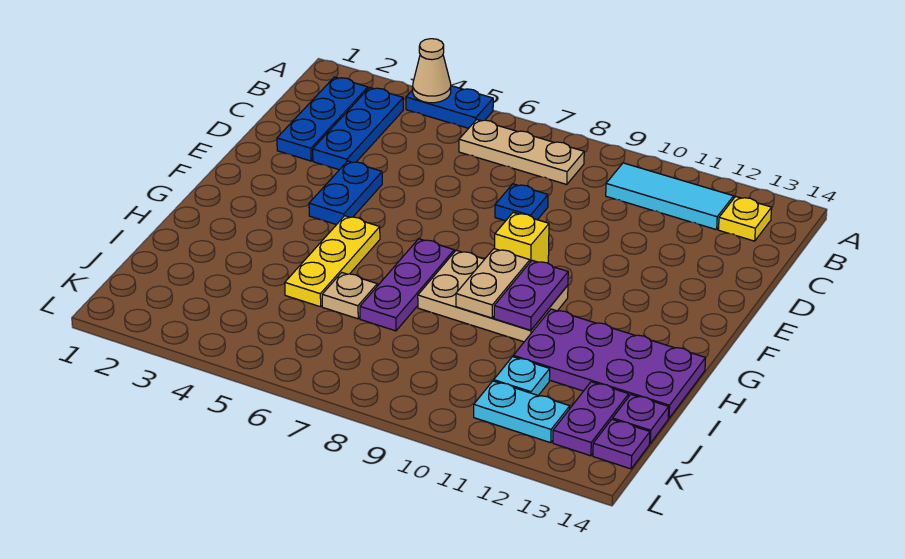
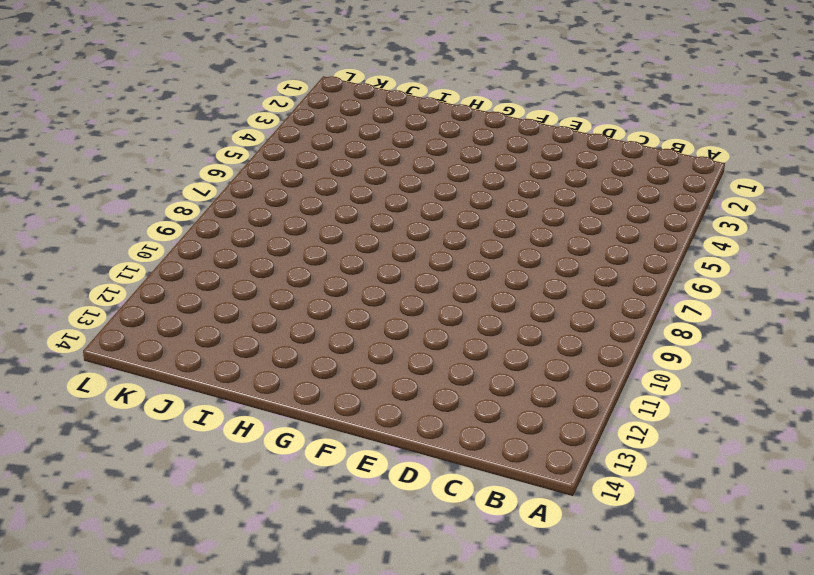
none -> blue 1x2 plate [406,86,493,128]
none -> blue 1x3 plate [277,77,368,161]
none -> blue 1x3 plate [313,88,403,170]

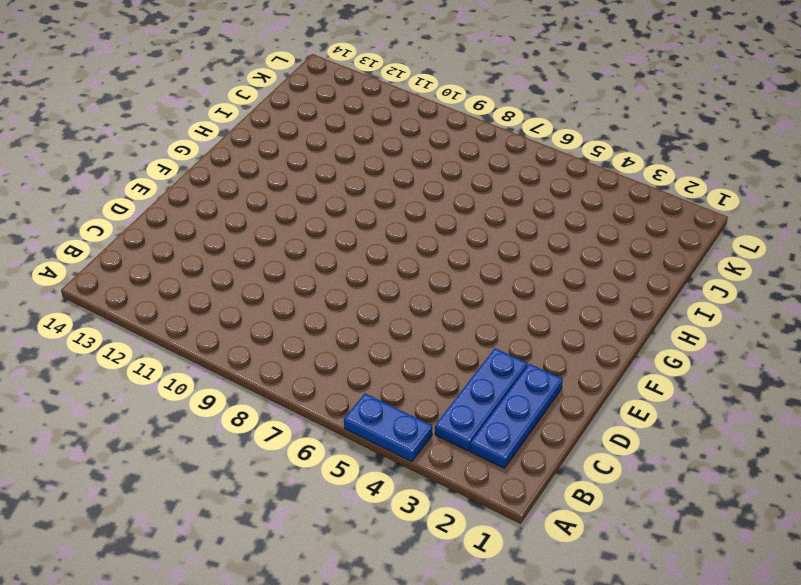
none -> tan 1x3 plate [459,120,584,185]
none -> cyan 1x3 tile [606,163,734,230]
none -> yellow 1x1 plate [719,196,772,241]

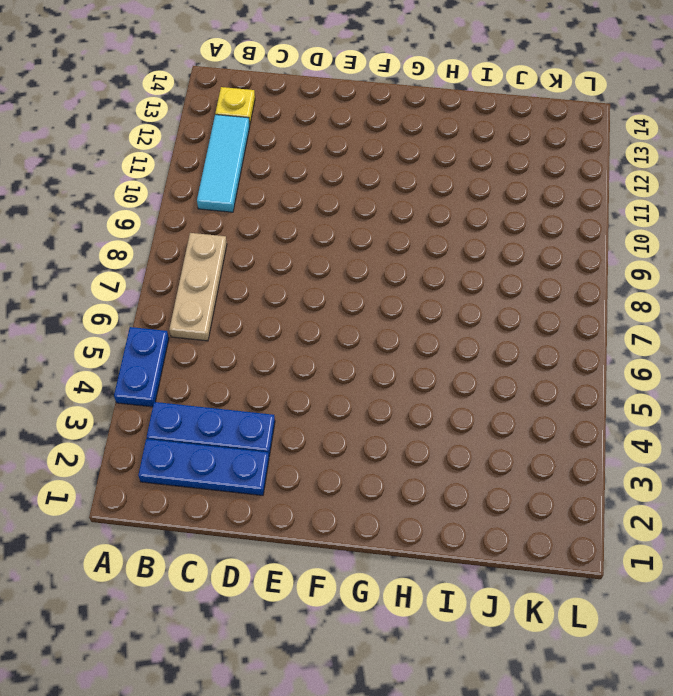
none -> blue 1x1 plate [495,184,548,221]
none -> blue 1x2 plate [309,161,382,225]
none -> yellow 1x1 brick [495,213,549,263]

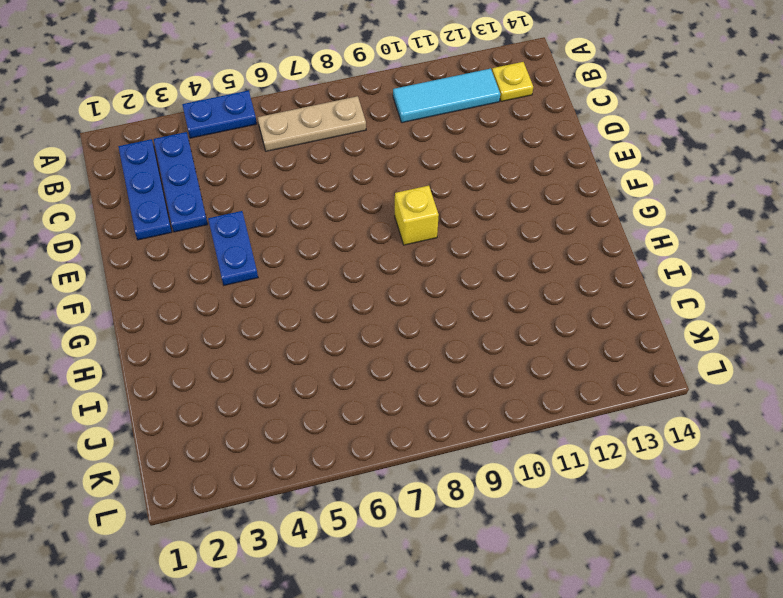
none -> blue 1x1 plate [495,184,548,221]
none -> yellow 1x3 plate [285,216,380,307]
none -> purple 1x3 plate [360,239,454,331]

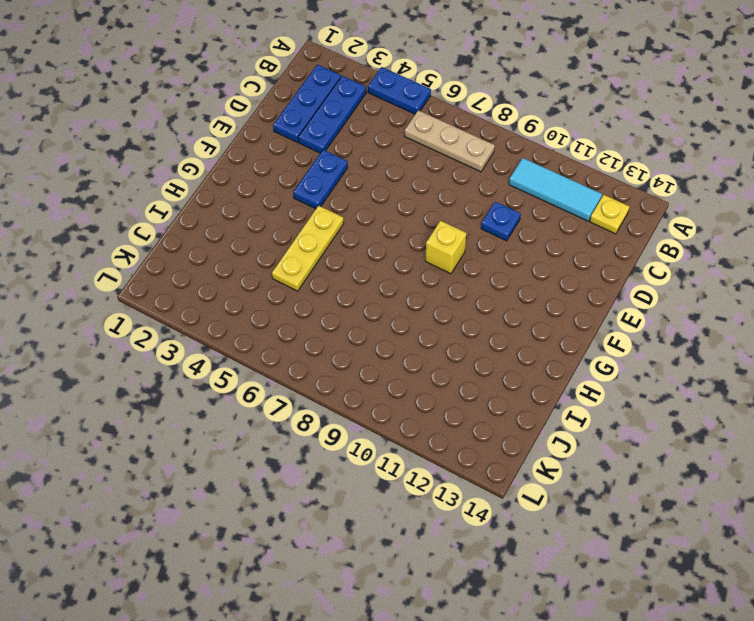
blue 1x1 plate [481,202,521,241] -> blue 1x1 plate moved to [495,184,548,221]
none -> purple 1x3 plate [360,239,454,331]
none -> tan 2x3 plate [418,250,568,342]
none -> purple 2x4 plate [513,309,706,418]

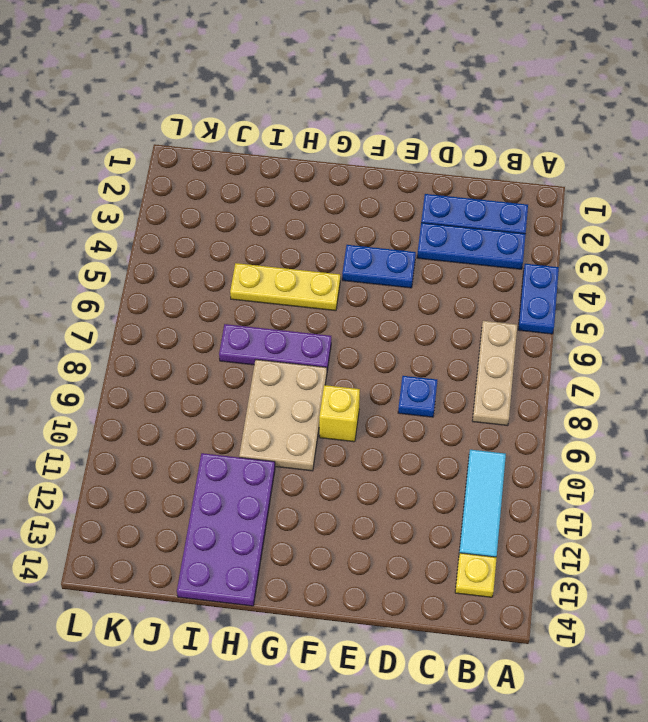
none -> tan 1x1 plate [322,273,377,319]
none -> cyan 1x1 plate [494,357,550,395]
none -> purple 1x2 plate [553,382,629,456]

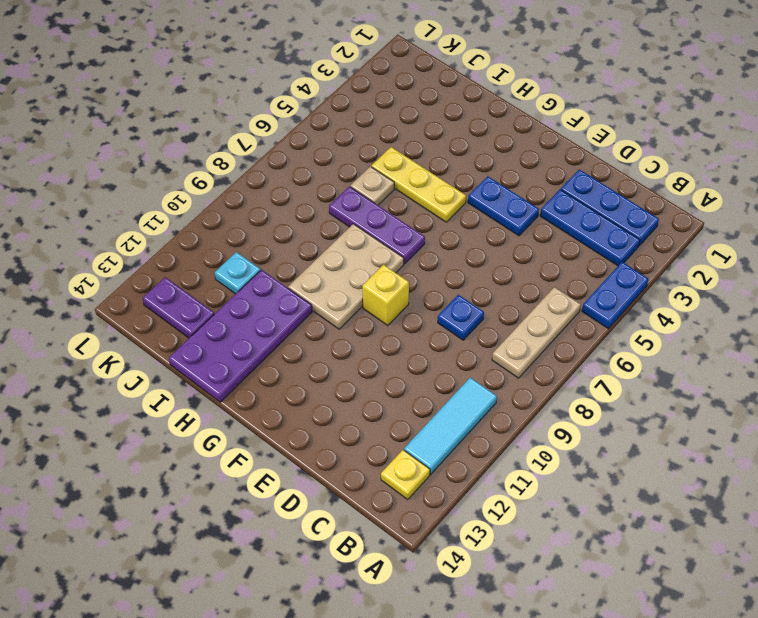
none -> purple 1x1 plate [613,395,669,443]
none -> cyan 1x2 plate [474,381,570,443]
none -> purple 1x1 plate [593,419,650,469]

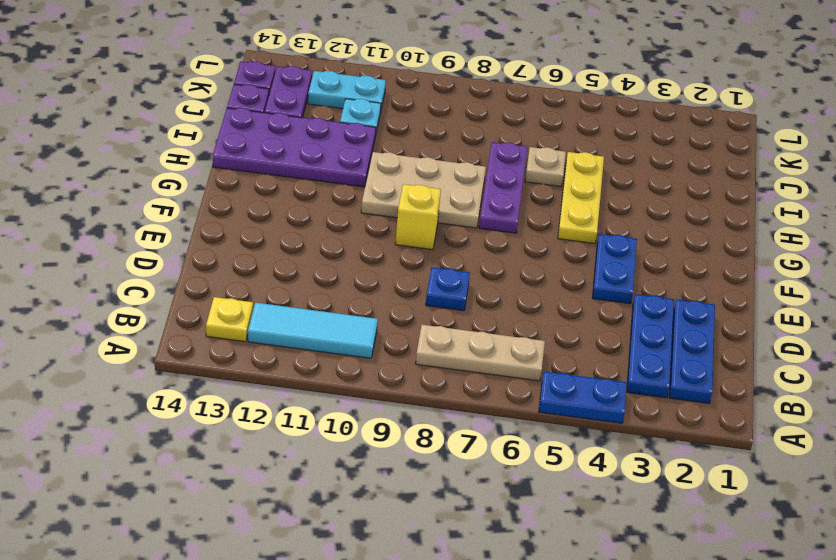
none -> tan 1x1 cone [413,39,451,103]
none -> tan 1x2 plate [456,249,530,318]
none -> purple 1x2 plate [494,260,568,330]

